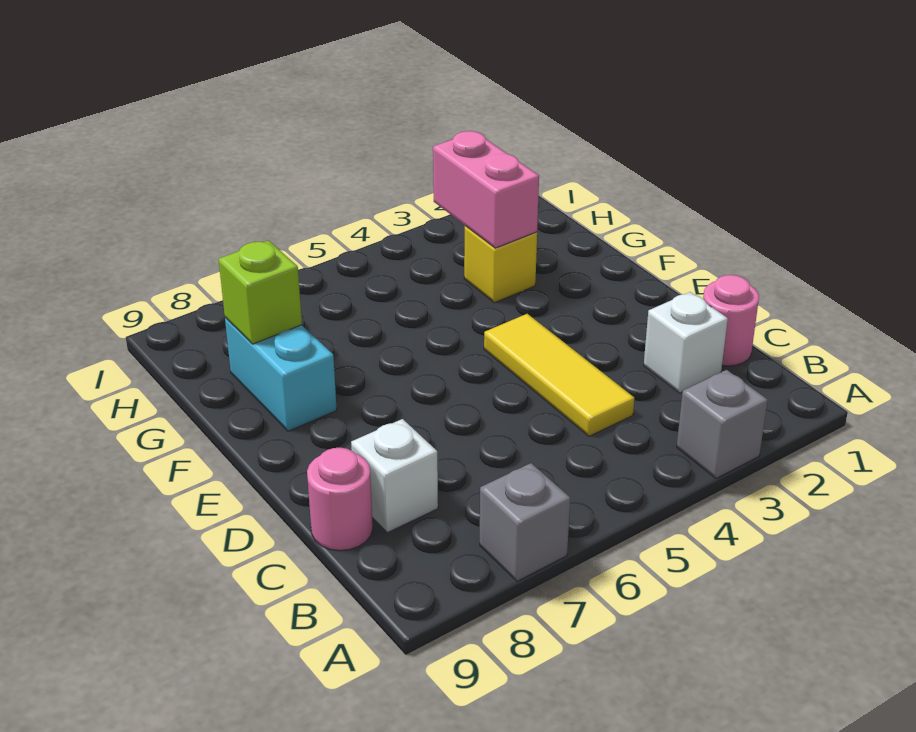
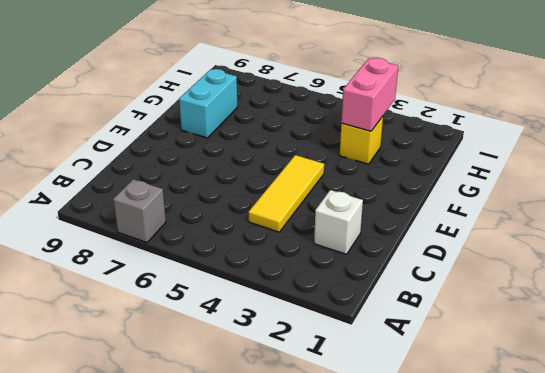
none -> grey 1x1 brick [677,370,768,478]
none -> pink 1x1 round brick [703,275,759,366]

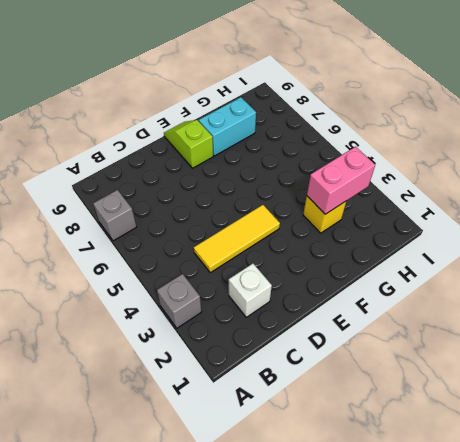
lime 1x2 slope [164,120,213,168] -> none
none -> pink 1x1 round brick [703,275,759,366]
none -> white 1x1 brick [351,419,438,533]

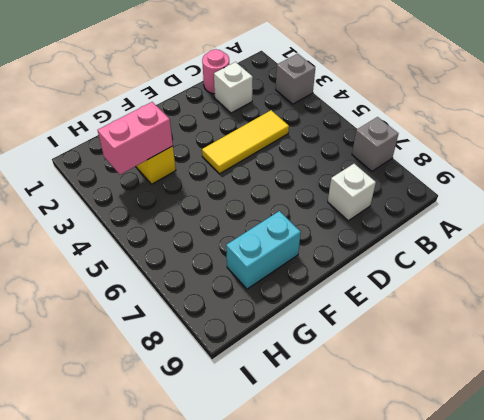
none -> pink 1x1 round brick [307,448,373,551]
none -> lime 1x1 brick [219,240,302,344]

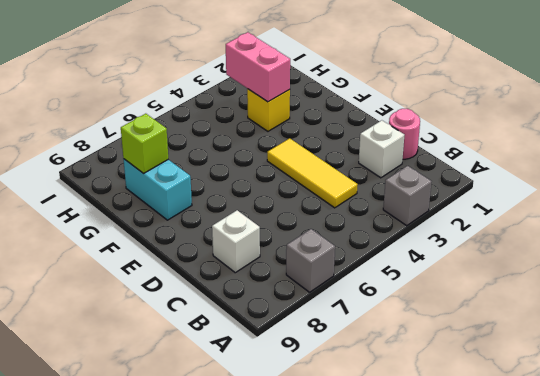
none -> pink 1x1 round brick [307,448,373,551]

